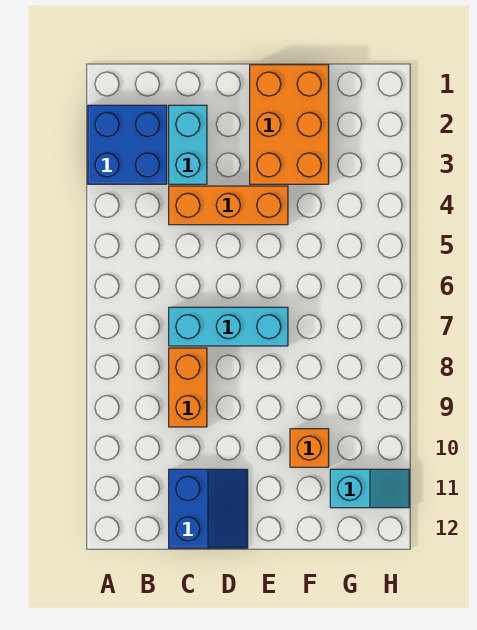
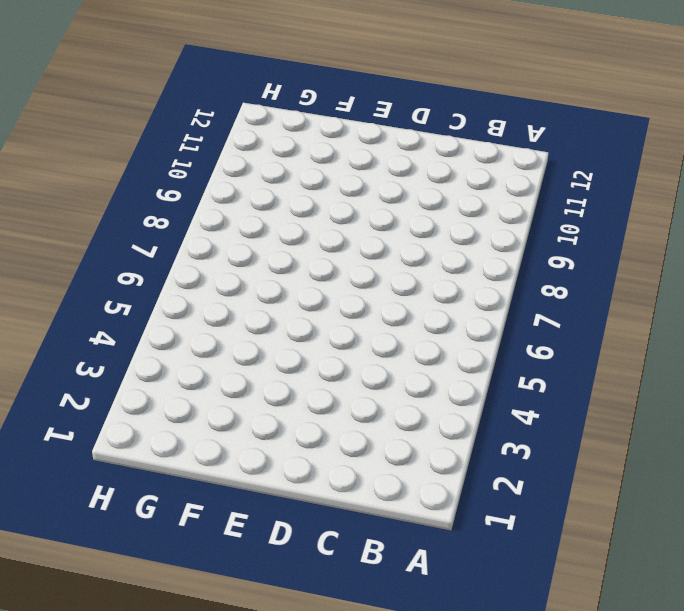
none -> blue 2x2 brick [88,105,167,184]
none -> cyan 1x2 brick [169,105,207,184]

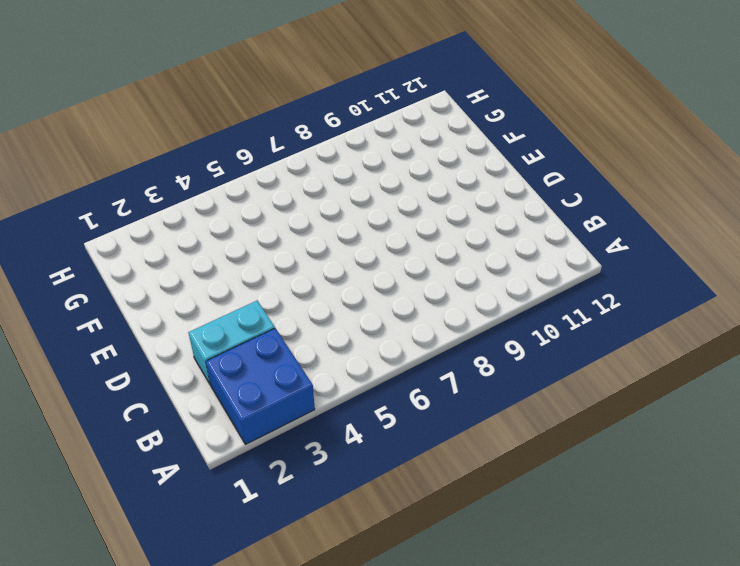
none -> orange 1x3 brick [169,186,288,225]
none -> cyan 1x3 brick [169,307,288,346]

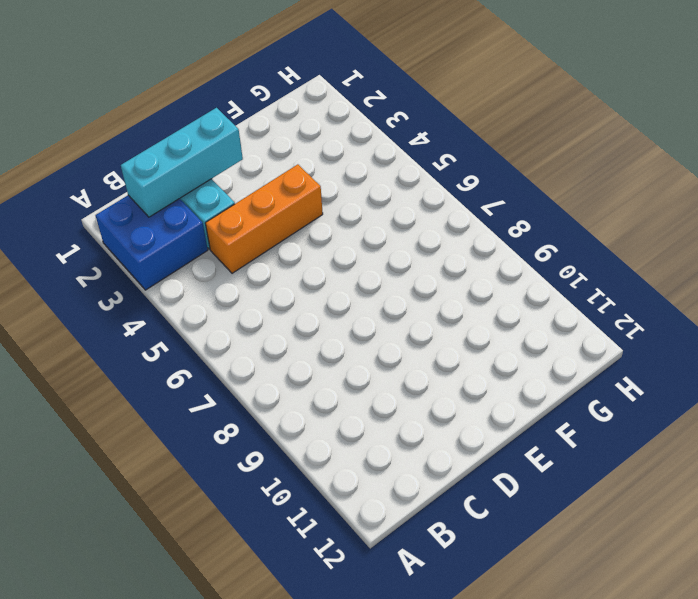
cyan 1x3 brick [121,108,243,217] -> cyan 1x3 brick moved to [169,307,288,346]
none -> orange 1x2 brick [169,348,207,427]
none -> blue 2x2 slope [169,469,248,548]

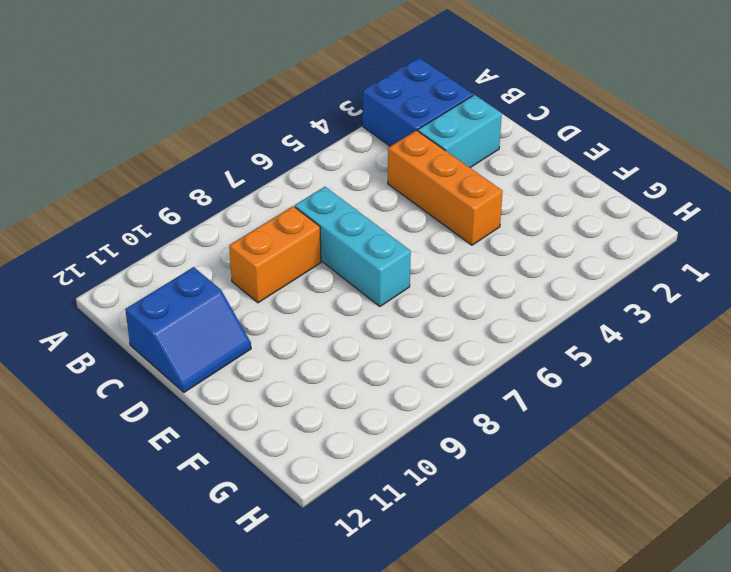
none -> orange 2x3 brick [250,65,329,184]
none -> orange 1x1 brick [290,429,329,467]

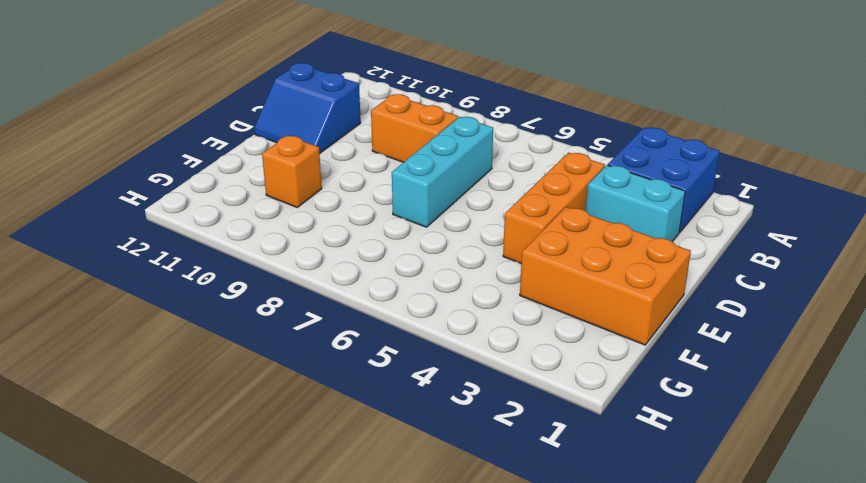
none -> cyan 1x2 slope [330,469,409,508]

